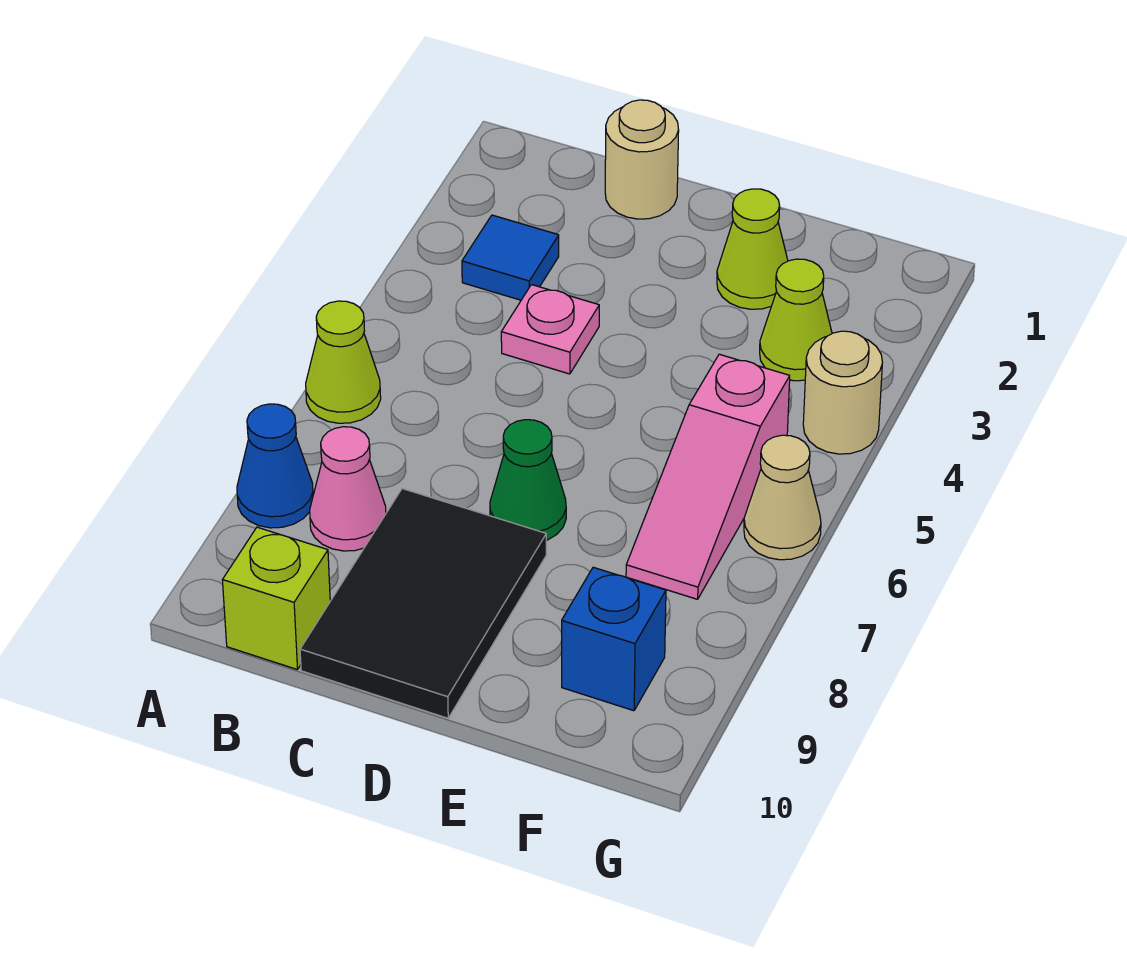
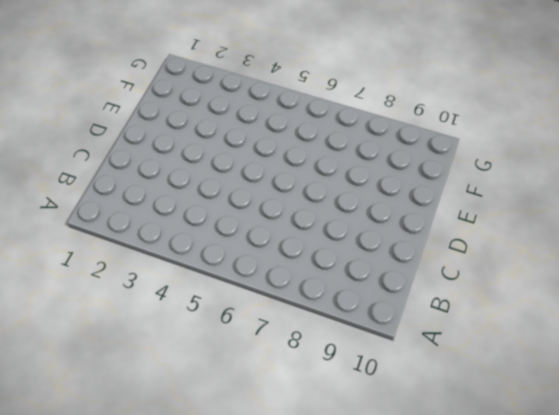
none -> lime 1x1 cone [306,301,381,423]
none -> blue 1x1 cone [237,404,313,528]
none -> blue 1x1 tile [462,215,559,300]

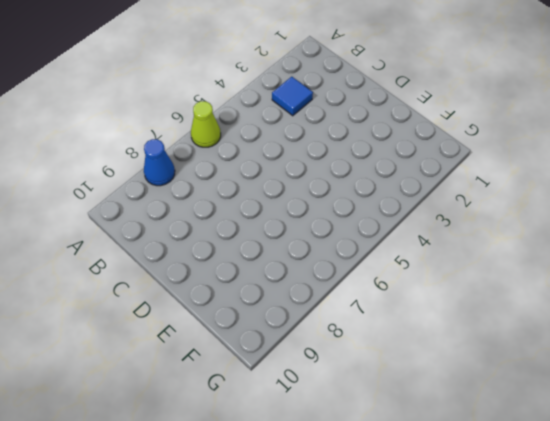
none -> pink 1x1 cone [310,427,386,551]
none -> lime 1x1 brick [222,527,330,670]
none -> tan 1x1 round brick [605,100,679,219]

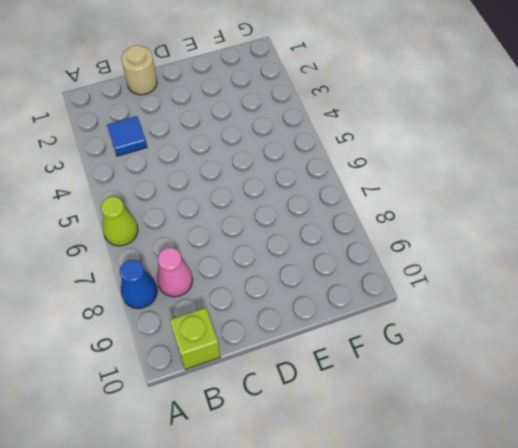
none -> pink 1x1 plate [501,285,599,374]
none -> black 2x3 tile [300,489,546,718]
none -> green 1x1 cone [490,420,566,540]

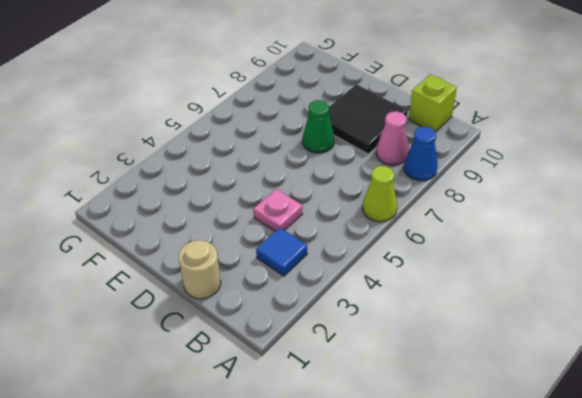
black 2x2 tile [329,84,407,154] -> black 2x3 tile [300,489,546,718]
none -> lime 1x1 cone [717,189,788,309]
none -> lime 1x1 cone [760,259,832,381]
none -> pink 1x3 slope [626,354,790,599]

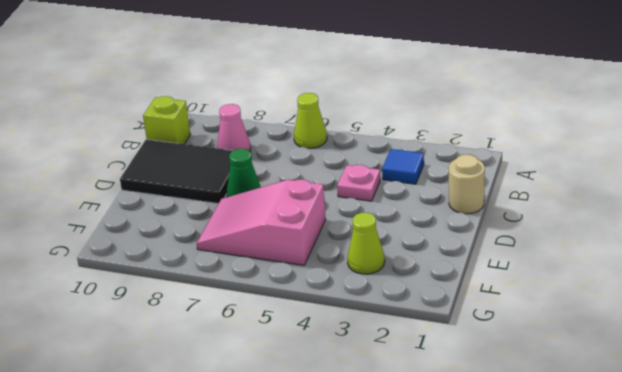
pink 2x3 slope [197,180,326,265] -> pink 1x3 slope [626,354,790,599]
none -> blue 1x1 cone [237,404,313,528]
none -> lime 1x1 cone [717,189,788,309]
none -> blue 1x1 brick [562,567,666,711]

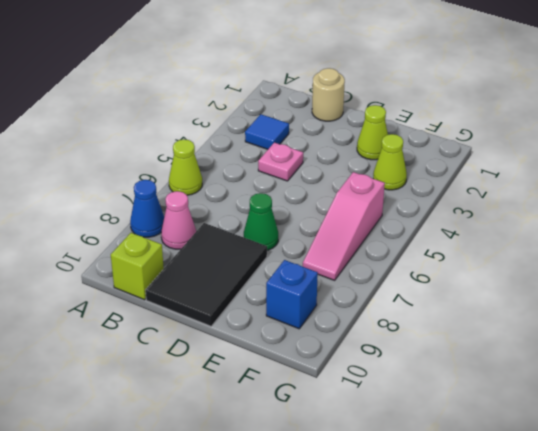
none -> tan 1x1 round brick [803,331,883,454]
none -> tan 1x1 cone [744,435,821,560]

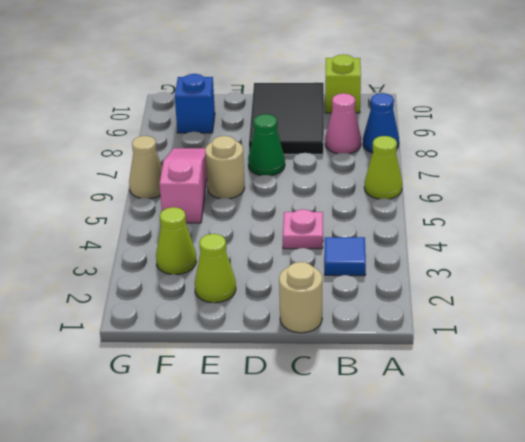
tan 1x1 round brick [205,136,245,199] -> tan 1x1 round brick moved to [803,331,883,454]

